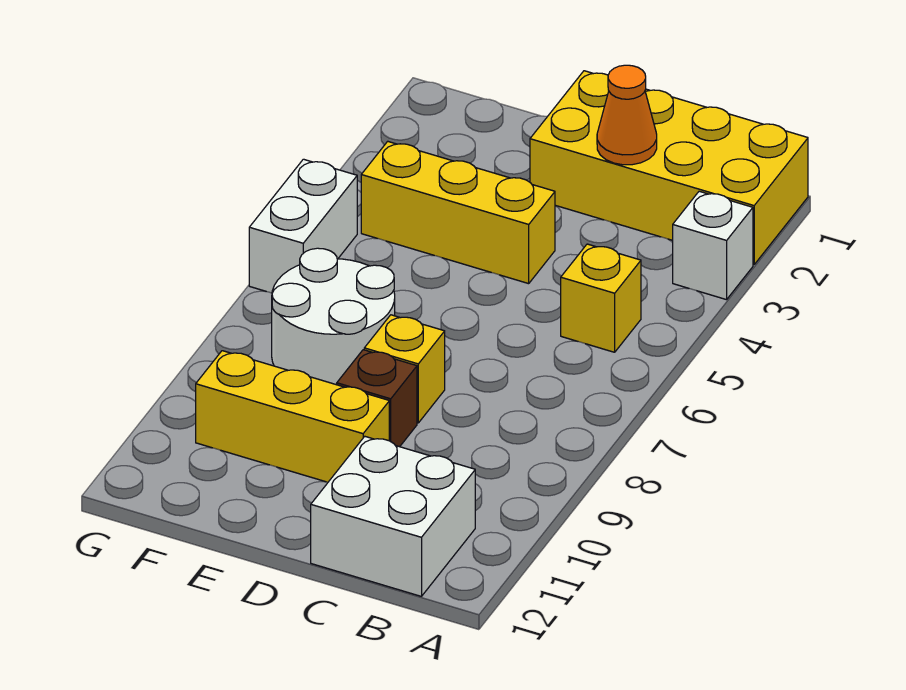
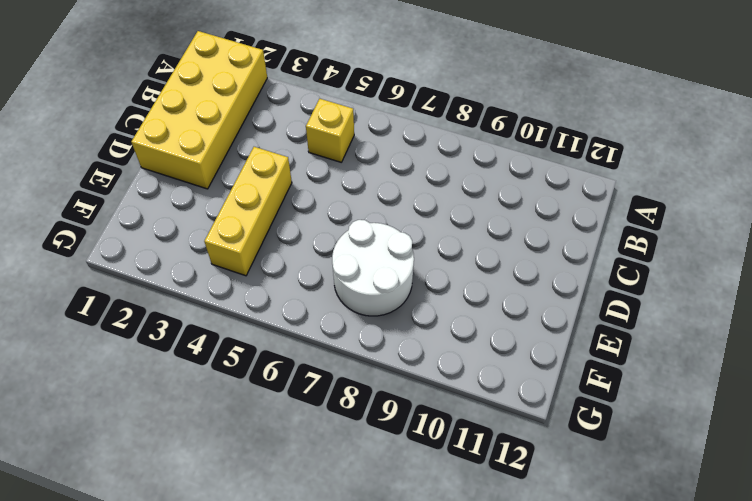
none -> white 1x1 brick [673,191,753,300]
none -> white 2x2 brick [311,436,475,596]

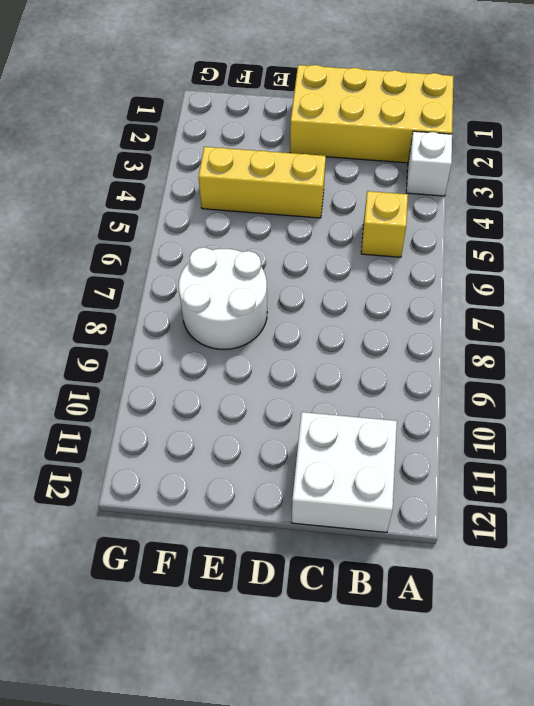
none -> yellow 1x1 brick [364,315,445,423]
none -> brown 1x1 brick [337,350,417,447]

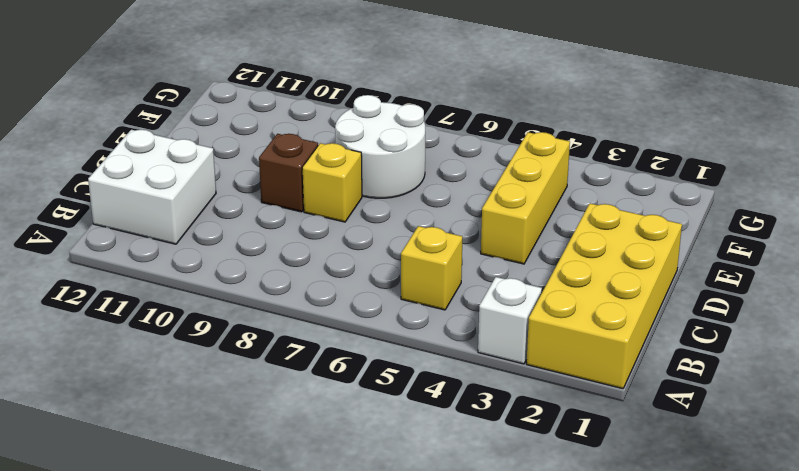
none -> yellow 1x3 brick [196,351,389,482]
none -> white 1x2 brick [249,159,357,293]

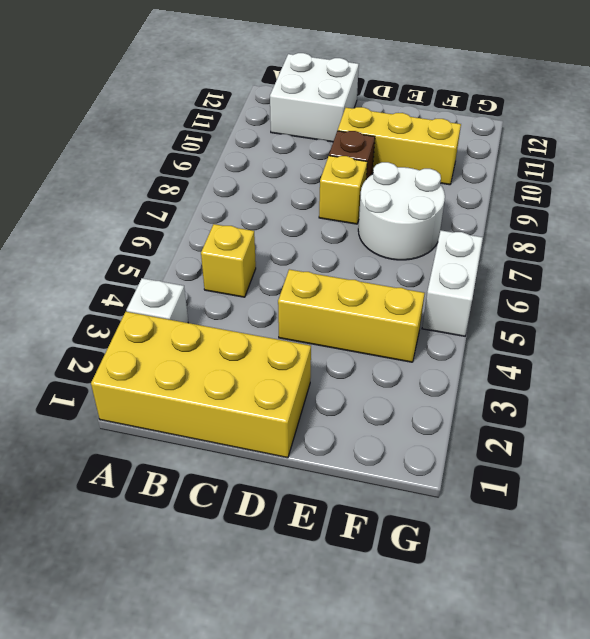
none -> orange 1x1 cone [597,65,657,165]

